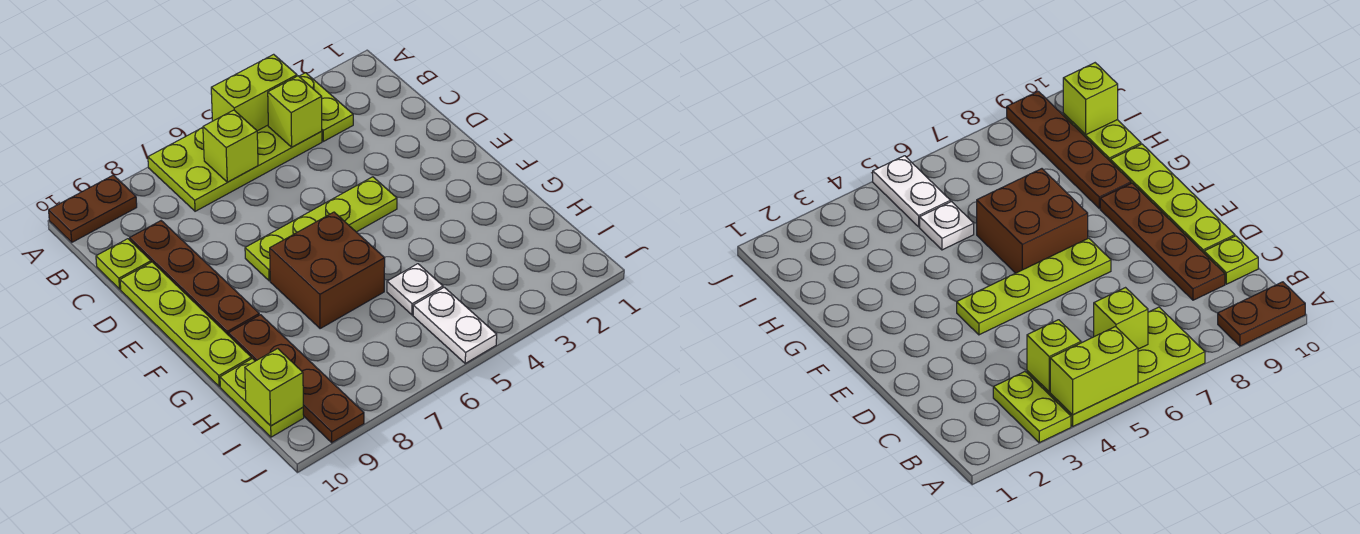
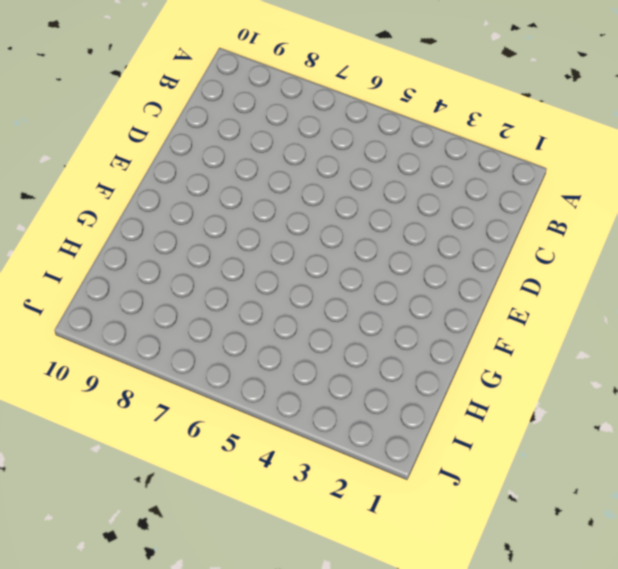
none -> lime 1x2 plate [299,73,353,141]
none -> lime 2x4 plate [148,125,322,211]
none -> brown 1x2 plate [49,175,137,242]

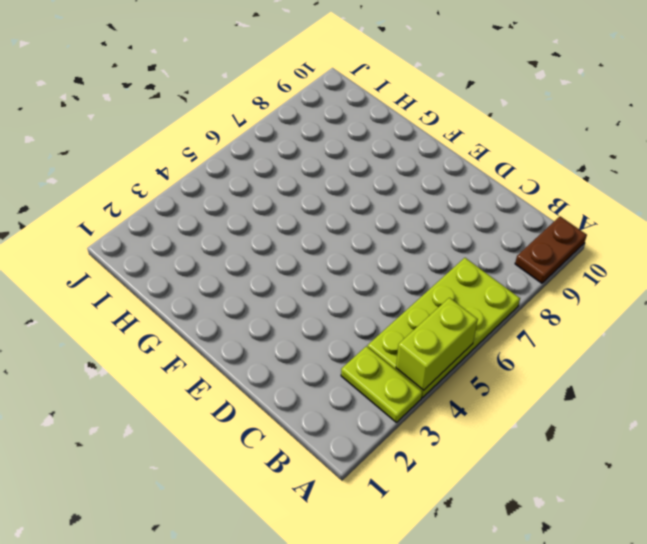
none -> brown 1x4 plate [130,221,259,335]
none -> lime 1x1 plate [96,239,151,289]
none -> lime 1x4 plate [120,262,251,386]

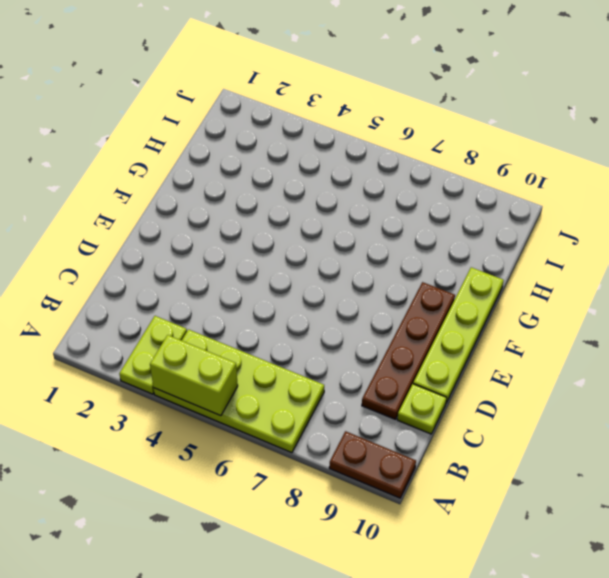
none -> lime 1x4 plate [245,177,397,281]
none -> brown 2x2 brick [270,212,385,329]
none -> brown 1x4 plate [229,315,364,443]

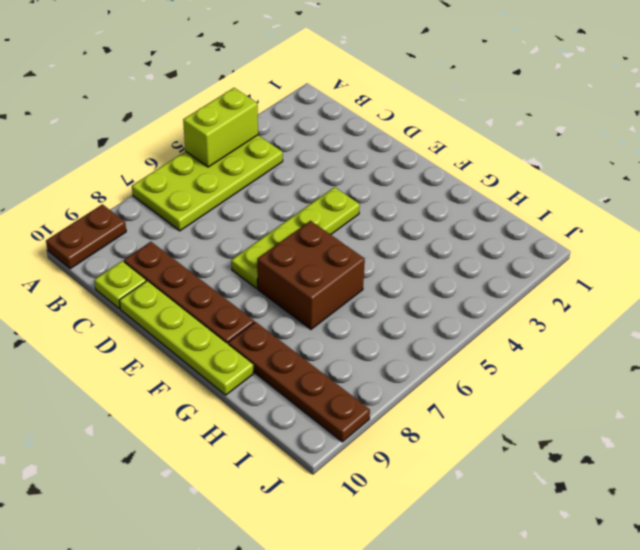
none -> lime 1x2 plate [299,73,353,141]
none -> white 1x1 plate [387,264,443,315]
none -> lime 1x2 plate [220,358,304,437]

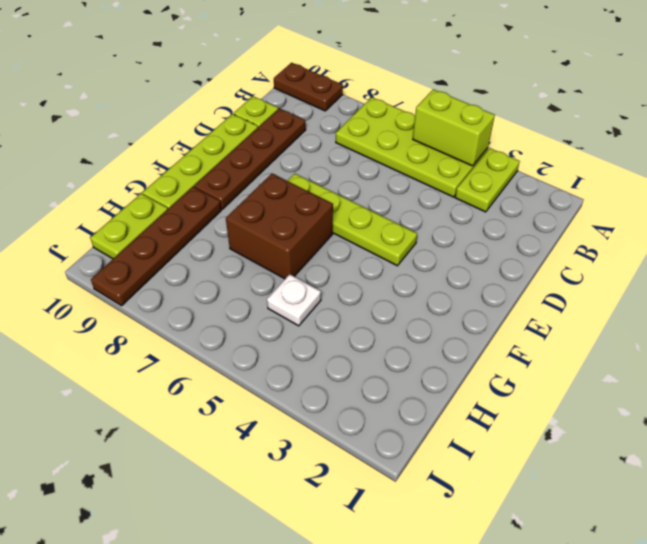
none -> white 1x2 plate [413,287,497,363]
none -> lime 1x1 brick [268,76,322,147]
none -> lime 1x1 brick [203,110,258,182]

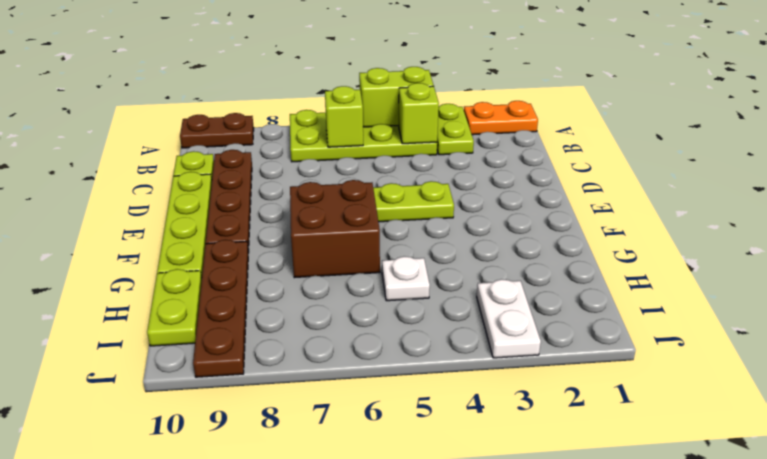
orange 1x2 plate [464,101,538,135] -> none
white 1x2 plate [477,279,541,358] -> white 1x2 plate moved to [413,287,497,363]
none -> lime 1x1 brick [245,349,303,426]

